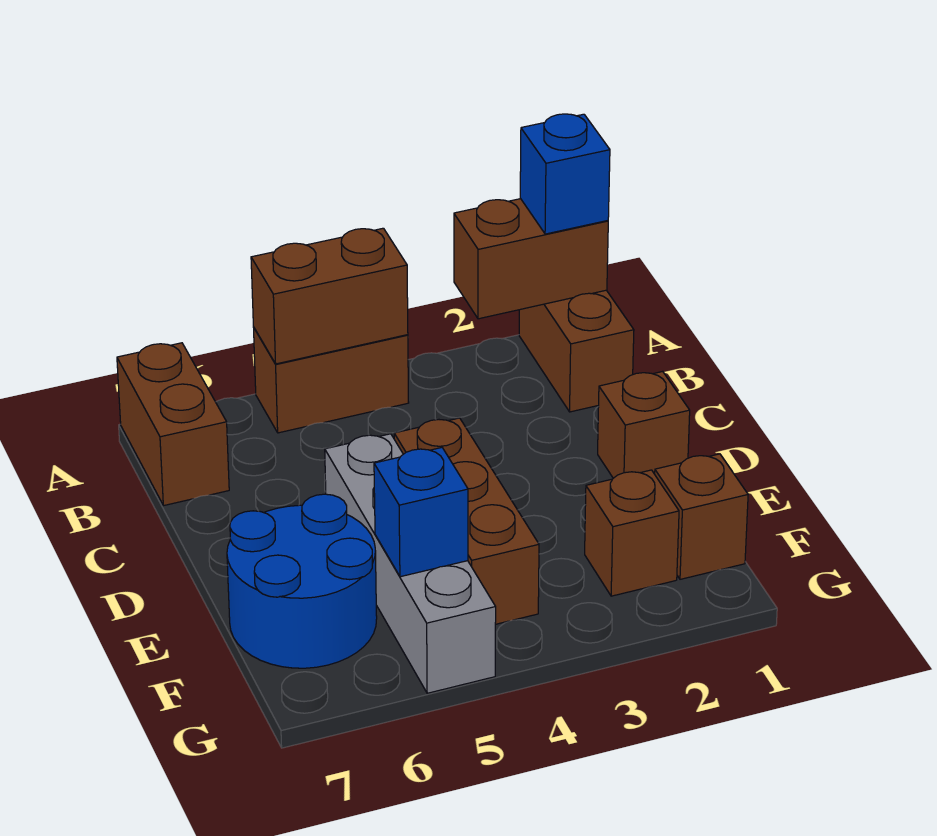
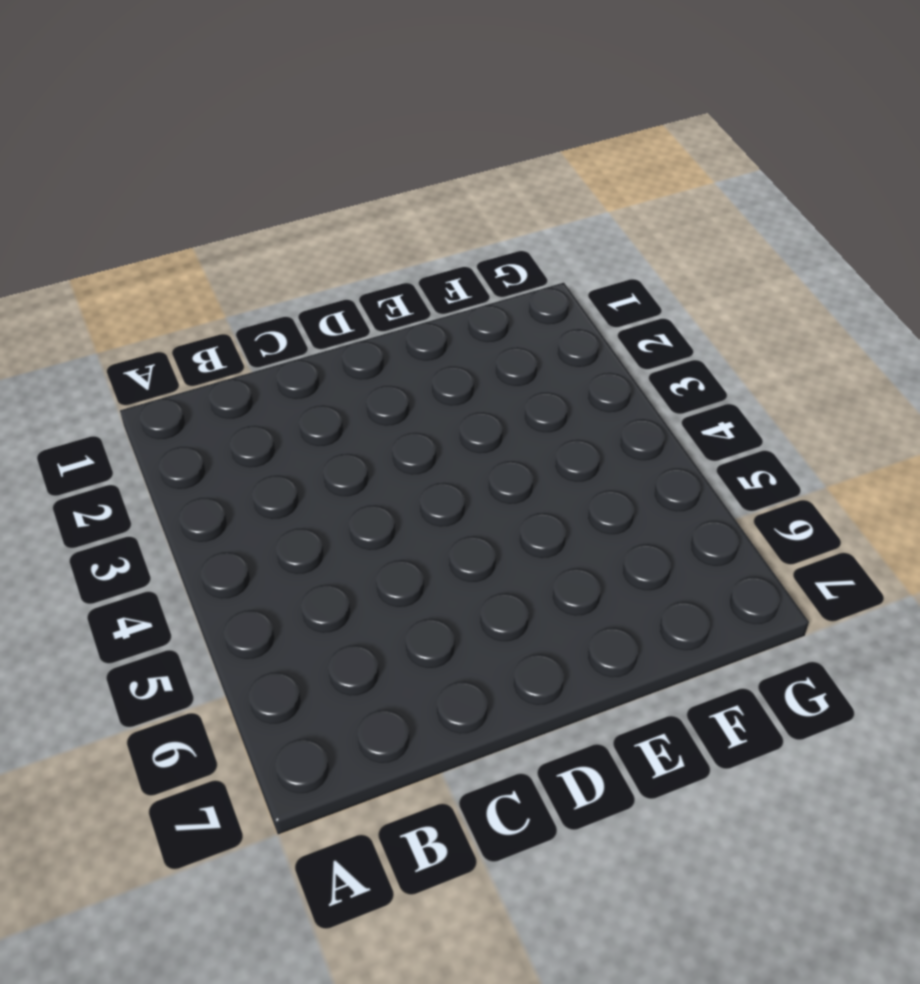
none -> brown 1x2 brick [519,290,634,412]
none -> brown 1x2 brick [254,328,409,433]
none -> brown 1x2 brick [117,343,229,506]

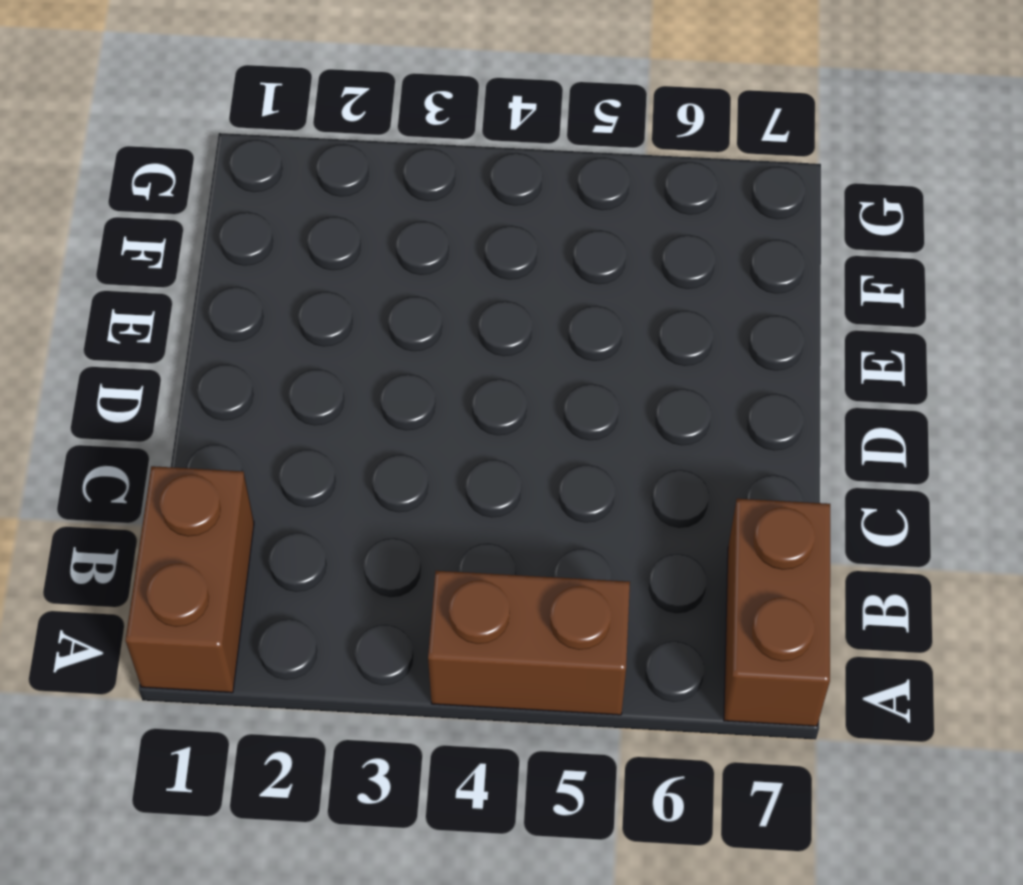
none -> brown 1x1 brick [598,371,690,478]
none -> brown 1x3 brick [394,418,539,624]
none -> grey 1x4 brick [325,434,496,693]

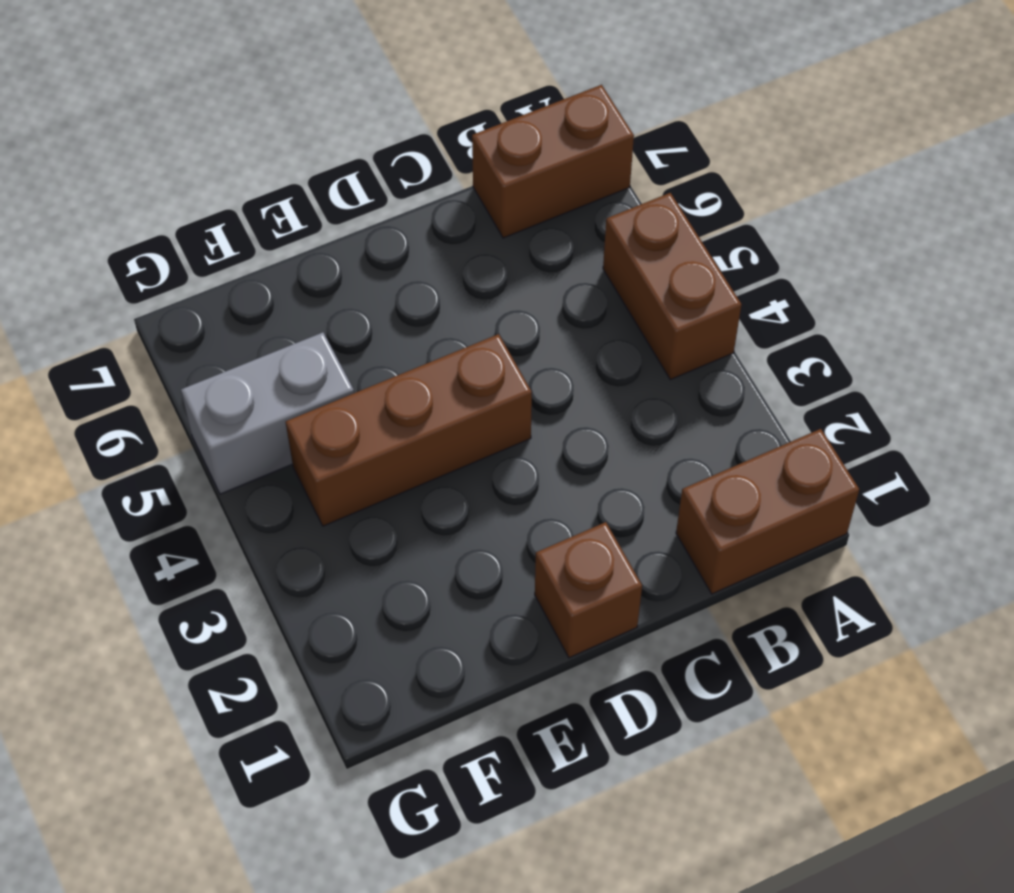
grey 1x2 brick [181,332,354,494] -> grey 1x4 brick [325,434,496,693]
none -> blue 2x2 round brick [227,494,377,668]
none -> brown 1x1 brick [655,454,748,579]
none -> brown 1x1 brick [585,470,679,596]

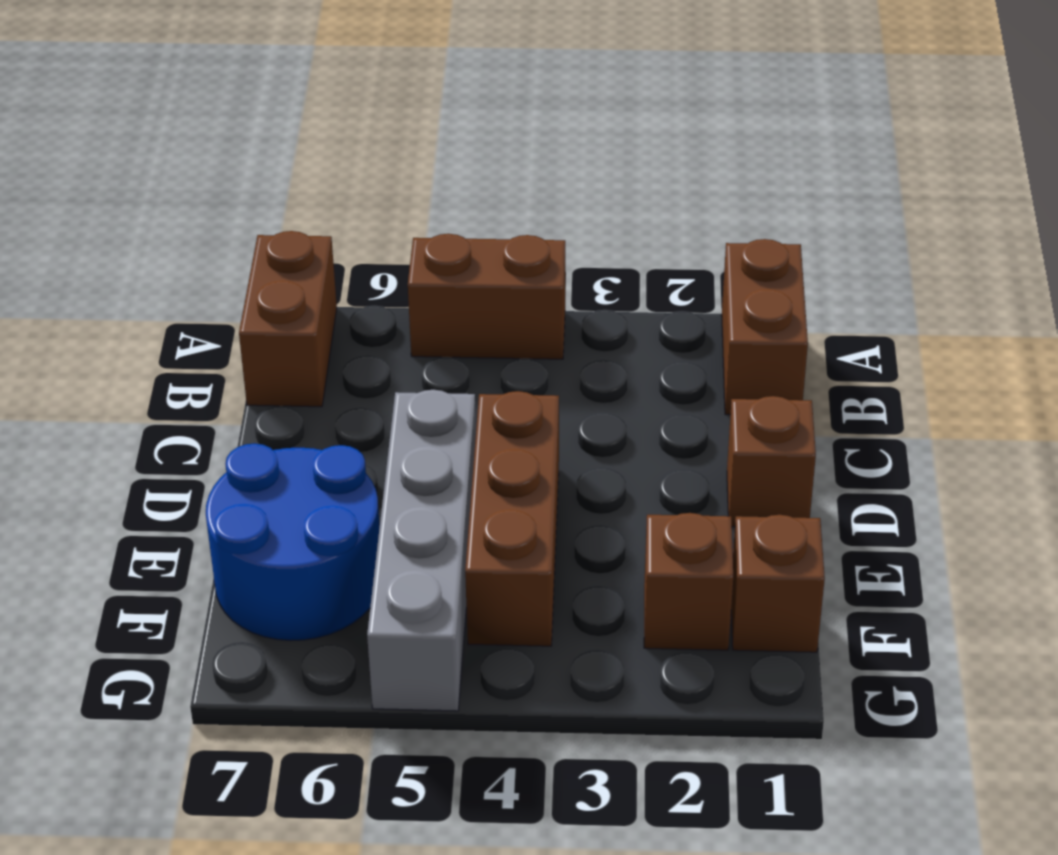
none -> brown 1x2 brick [454,199,608,319]
none -> brown 1x2 brick [251,228,408,364]
none -> blue 1x1 brick [374,448,468,577]

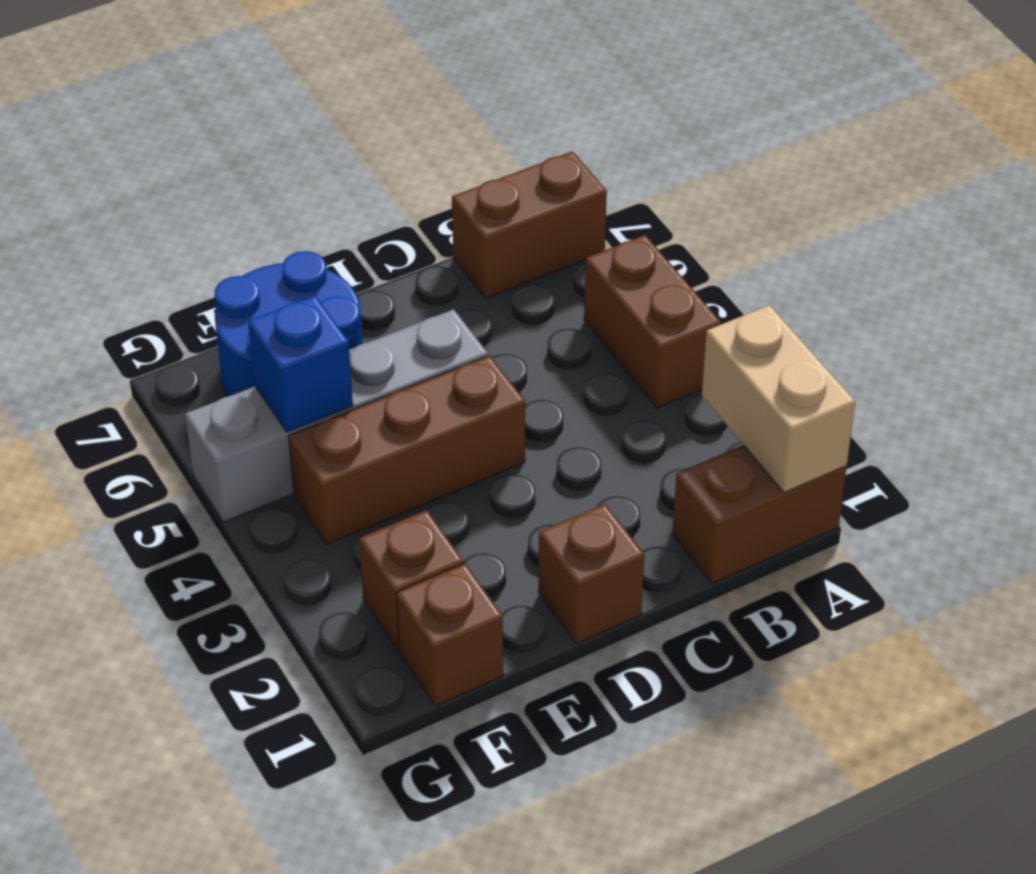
tan 1x2 brick [702,305,855,493] -> brown 1x2 brick [454,199,608,319]
none -> brown 1x2 brick [251,228,408,364]
none -> blue 1x1 brick [520,114,610,234]

